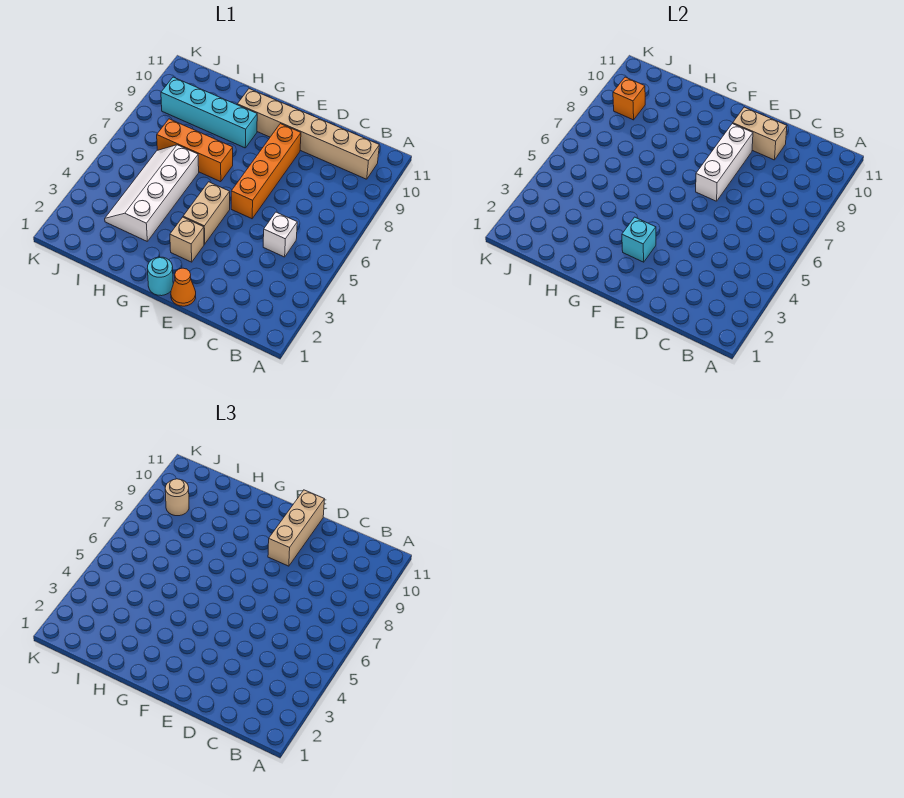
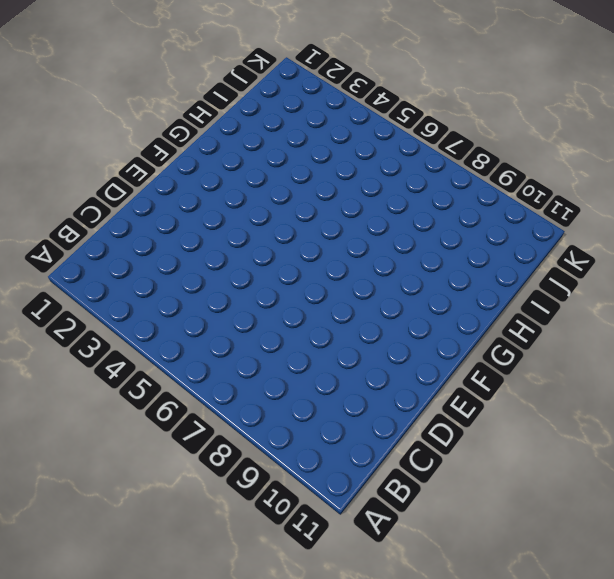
none -> tan 1x6 brick [237,89,379,179]
none -> white 1x1 brick [263,212,297,257]
none -> orange 1x1 cone [171,268,196,306]

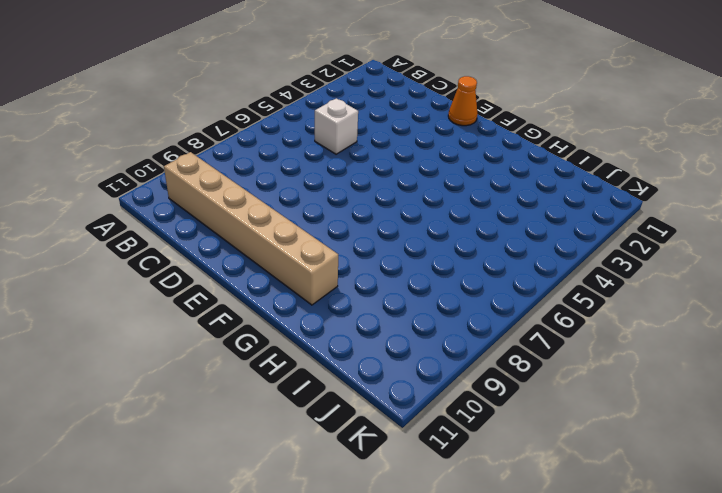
none -> orange 1x4 brick [231,124,301,219]
none -> cyan 1x1 round brick [147,257,173,296]
none -> tan 1x1 brick [170,217,204,262]

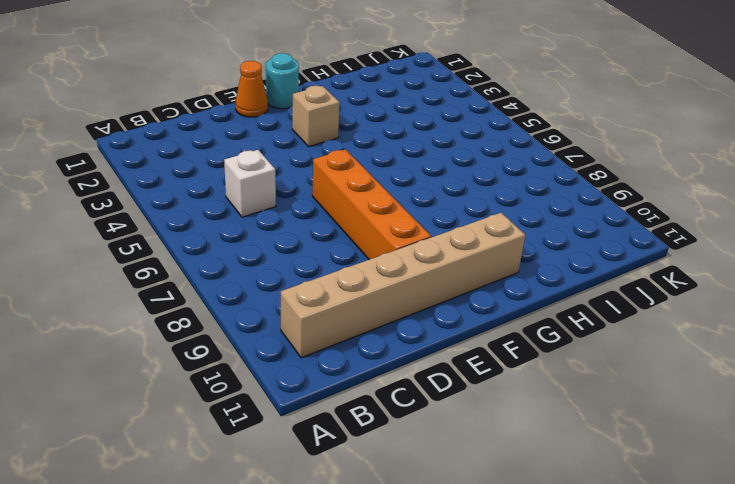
none -> tan 1x2 brick [183,182,230,244]
none -> orange 1x3 brick [157,119,233,182]
none -> cyan 1x4 brick [161,77,257,148]

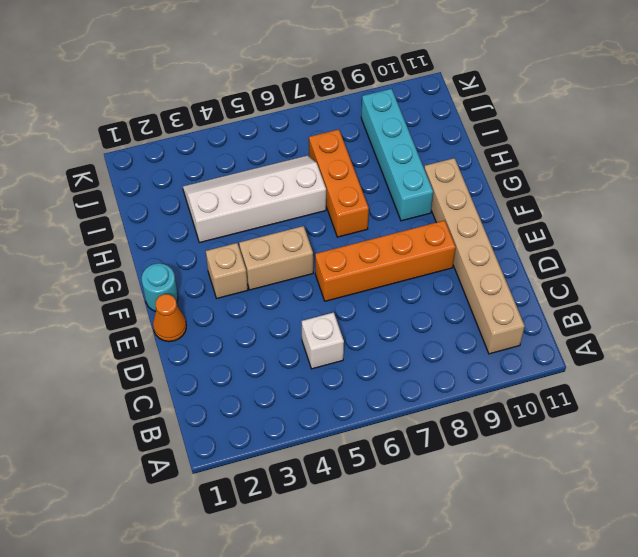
none -> tan 1x2 brick [733,107,787,160]
none -> white 1x3 brick [696,124,753,201]
none -> cyan 1x1 brick [622,217,656,262]

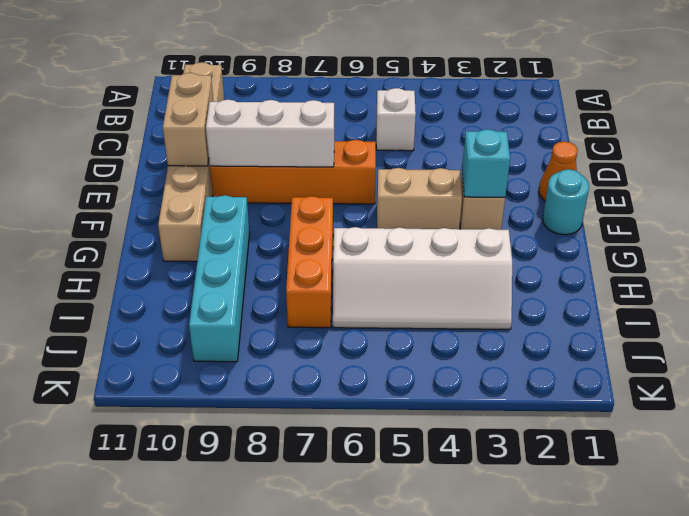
none -> orange 1x1 brick [613,77,645,120]
none -> tan 1x3 brick [268,490,324,566]
none -> tan 1x1 round brick [165,479,189,516]

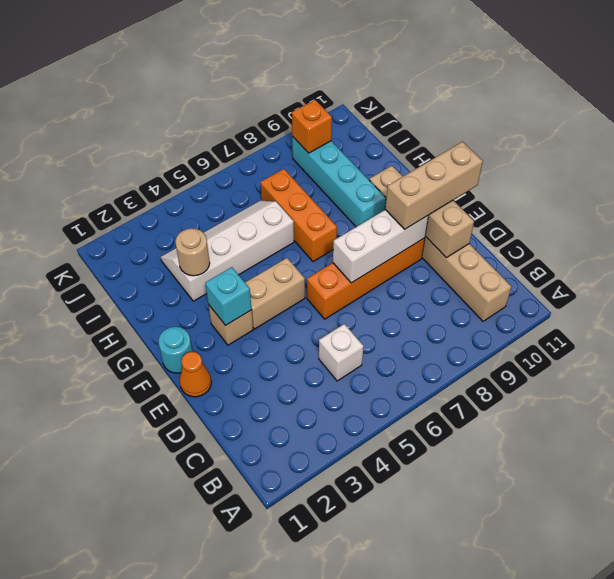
tan 1x1 round brick [176,228,210,276] -> tan 1x1 round brick moved to [165,479,189,516]

